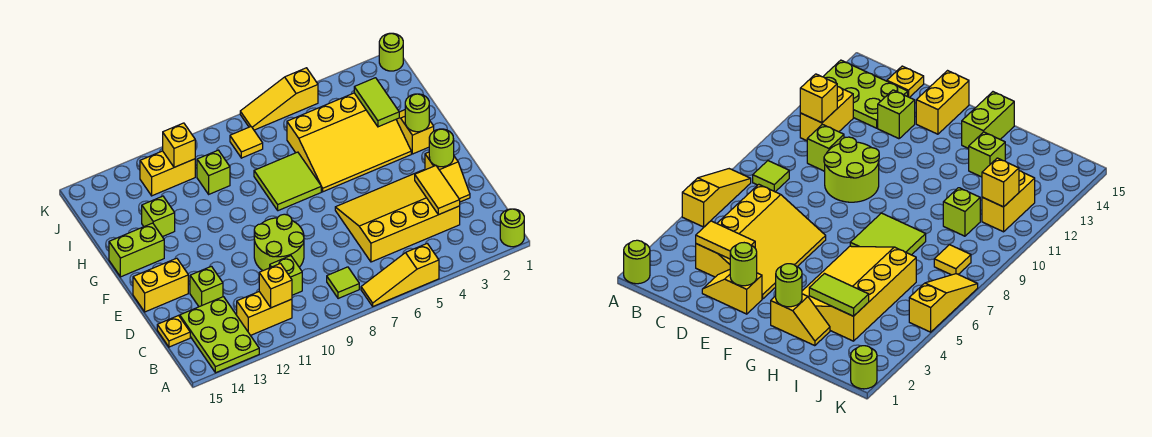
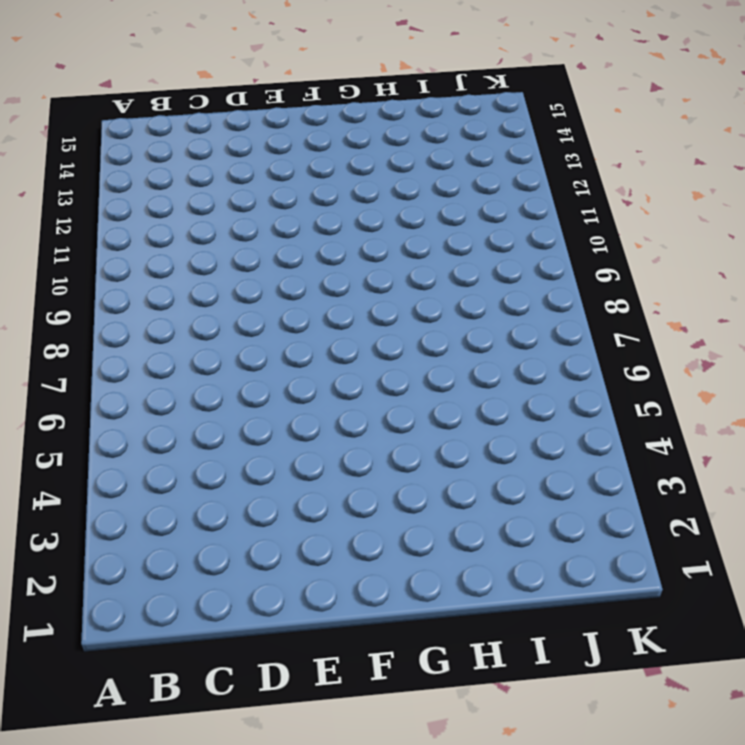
none -> lime 1x1 round brick [500,209,524,247]
none -> yellow 1x3 slope [361,244,439,306]
none -> lime 2x3 plate [180,297,259,373]

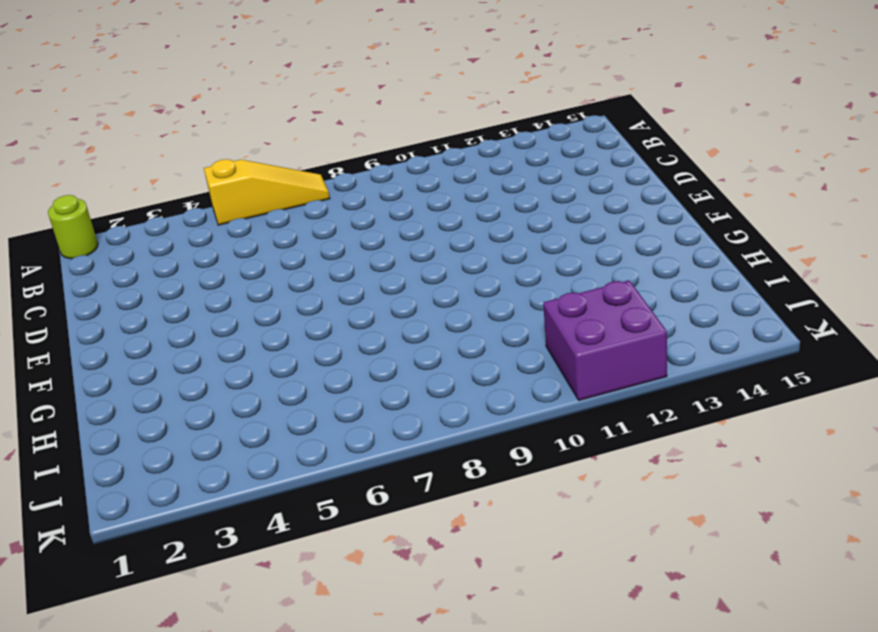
purple 2x2 brick [543,280,667,400] -> yellow 1x2 brick [140,151,195,196]
none -> lime 2x3 plate [180,297,259,373]
none -> lime 1x1 tile [327,267,359,299]
none -> yellow 1x2 brick [237,292,292,335]

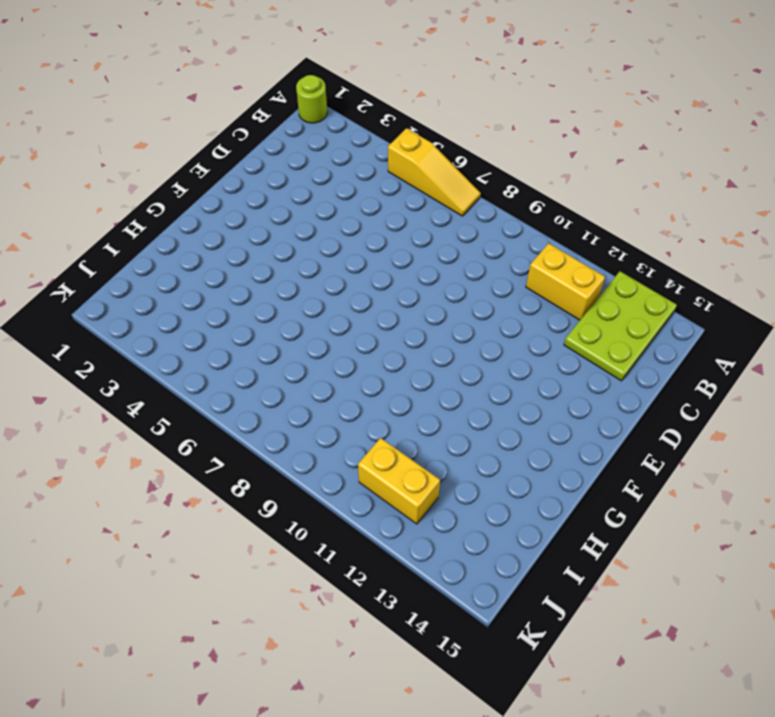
none -> lime 1x1 tile [327,267,359,299]
none -> yellow 3x4 slope [335,170,460,262]
none -> lime 1x1 brick [270,256,302,295]

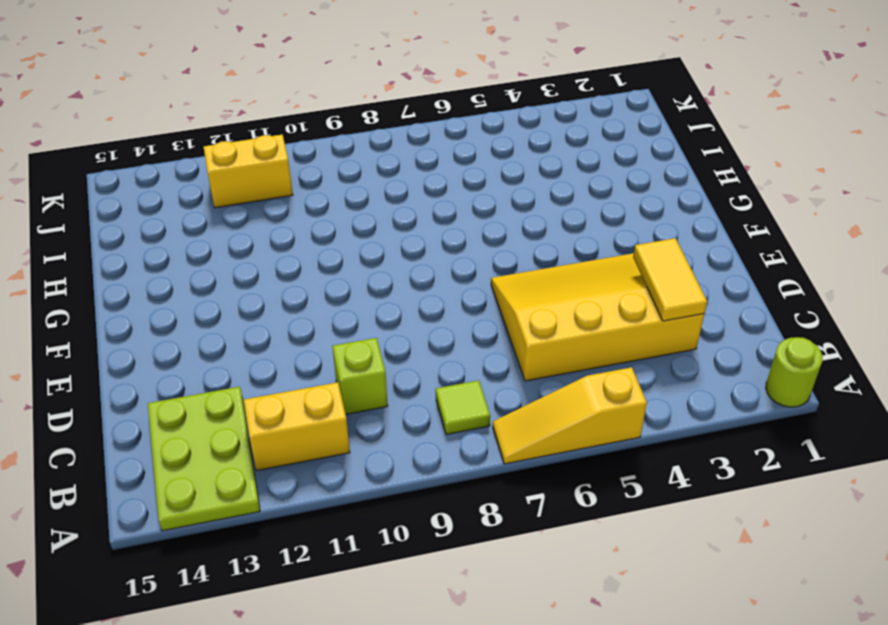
none -> yellow 1x1 plate [157,316,190,347]
none -> yellow 1x2 slope [425,152,470,202]
none -> lime 2x2 round brick [254,214,304,271]

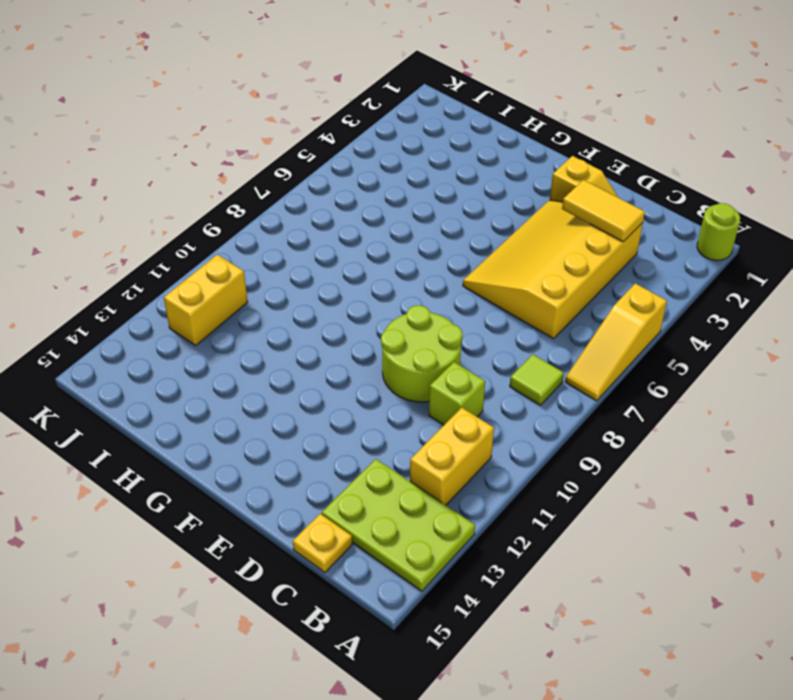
none -> lime 1x1 brick [190,266,223,307]
none -> yellow 1x2 brick [133,258,188,312]
none -> yellow 1x2 slope [396,110,434,154]

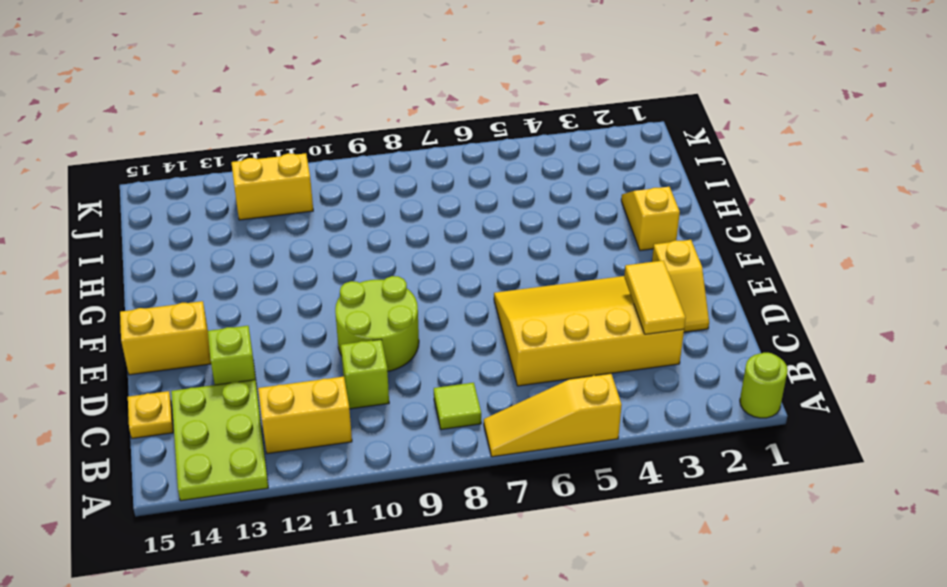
none -> yellow 3x4 slope [287,93,411,192]
none -> lime 2x2 tile [254,152,321,211]
none -> lime 1x2 brick [109,223,164,277]

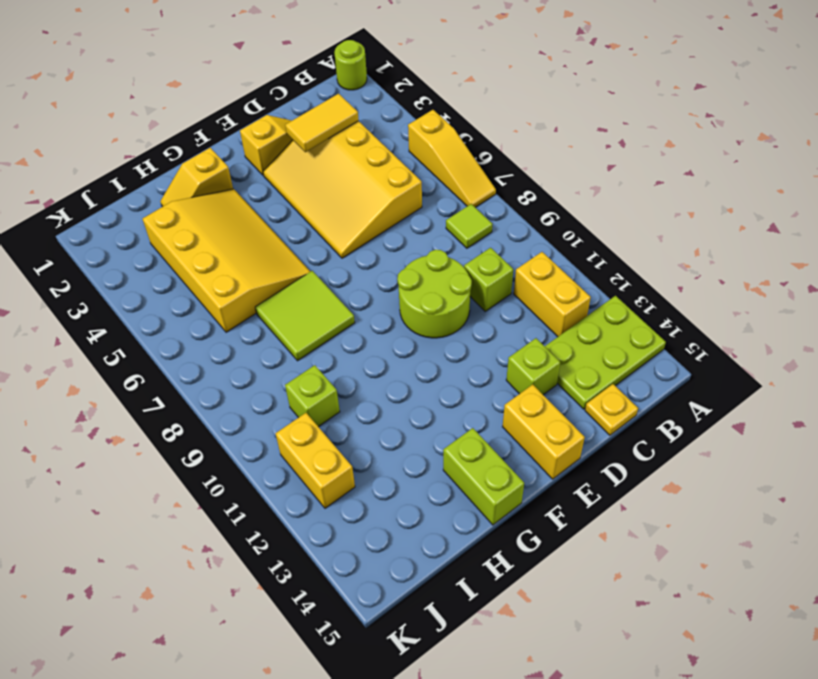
none -> lime 1x1 brick [142,196,175,237]
none -> yellow 1x1 tile [230,127,263,158]
none -> lime 1x1 round brick [379,33,403,71]

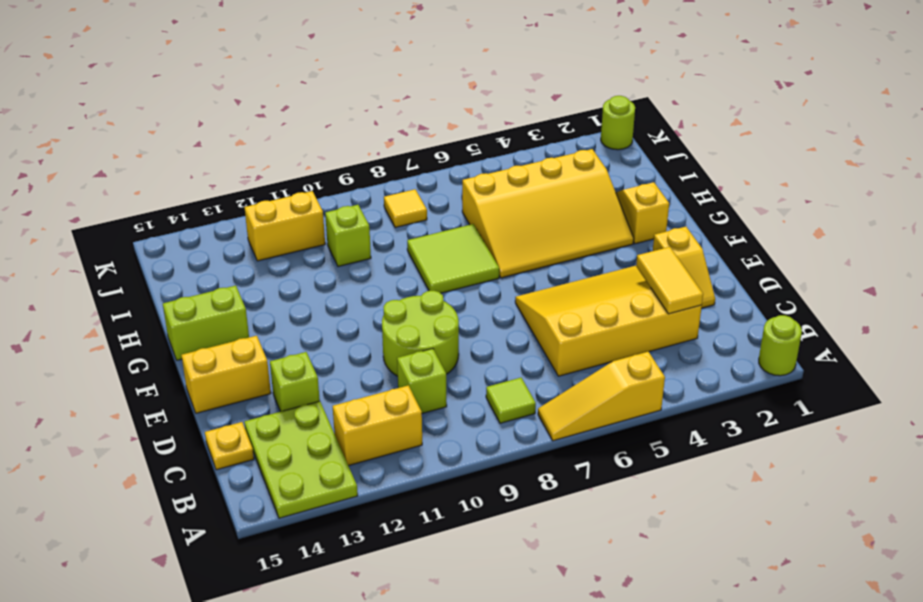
none -> lime 1x1 brick [142,196,175,237]
none -> yellow 1x3 slope [240,68,318,130]
none -> yellow 1x1 brick [259,264,292,308]

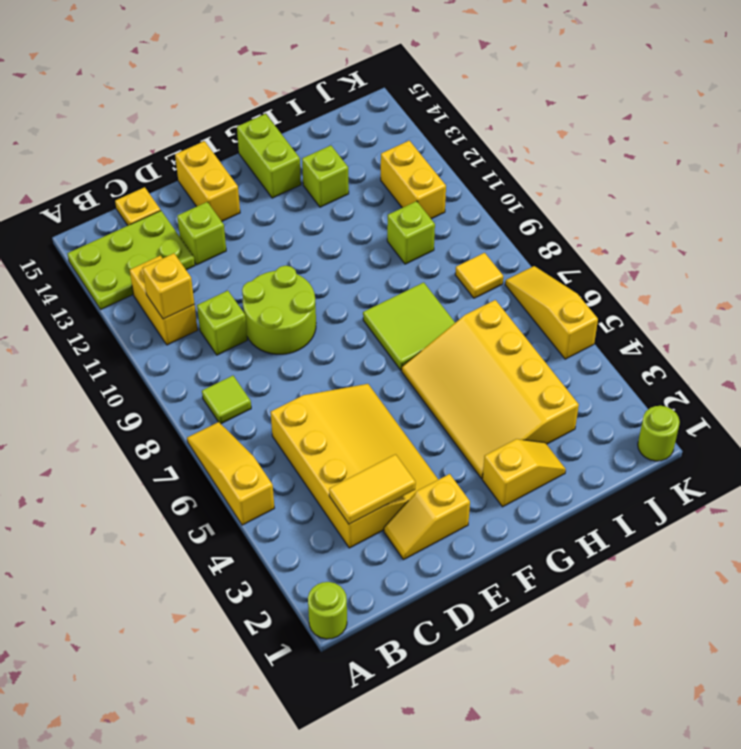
none -> lime 1x1 round brick [429,129,454,167]
none -> lime 1x1 round brick [405,94,429,132]
none -> lime 1x2 tile [354,78,399,127]

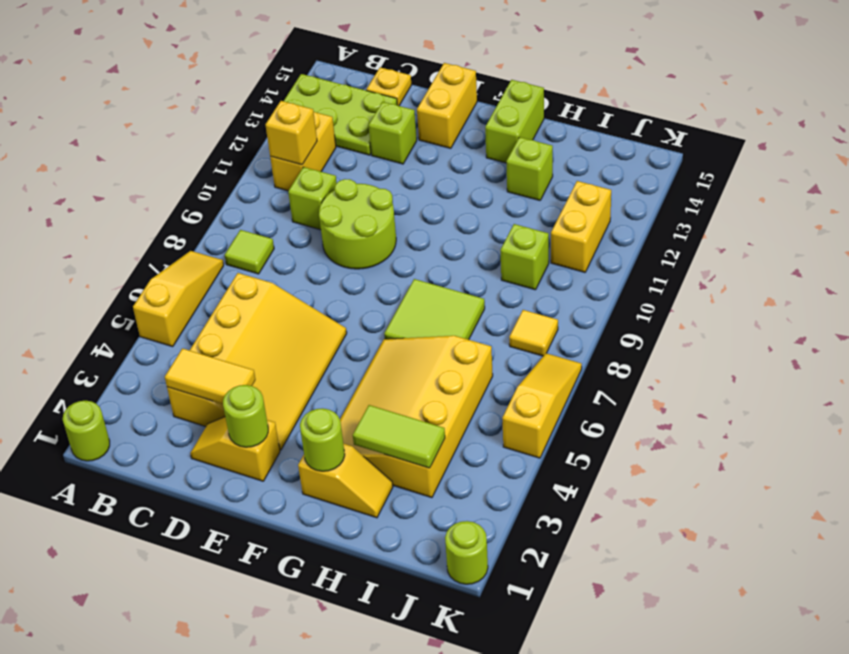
none -> yellow 1x1 brick [163,123,195,167]

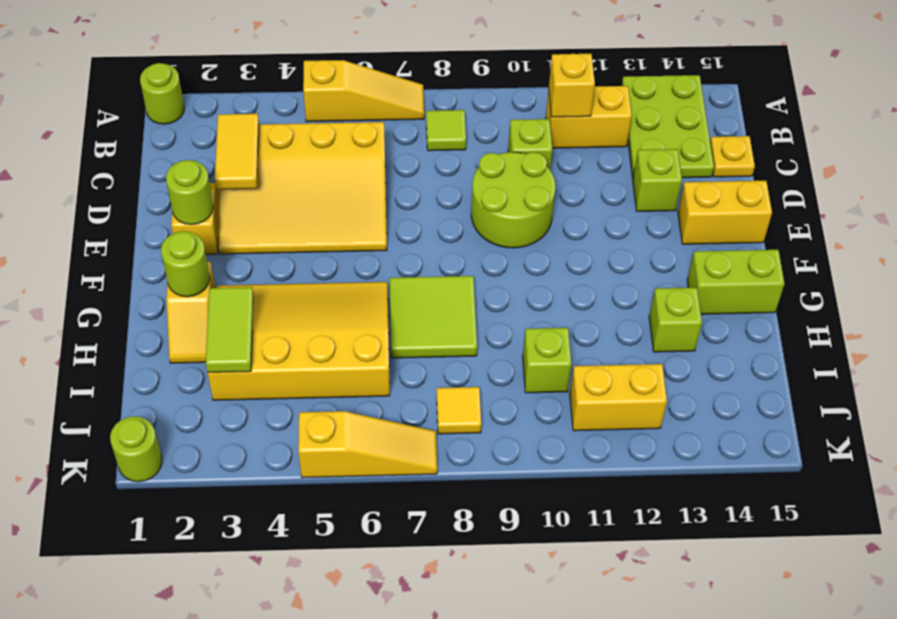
none -> yellow 1x1 brick [163,123,195,167]

